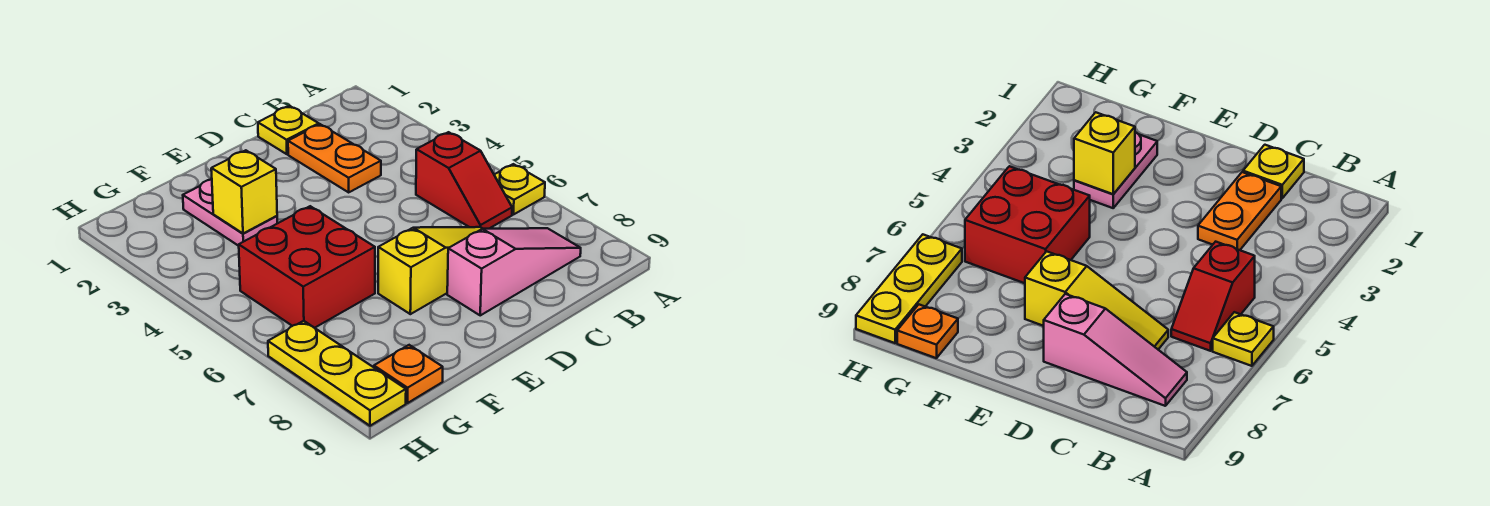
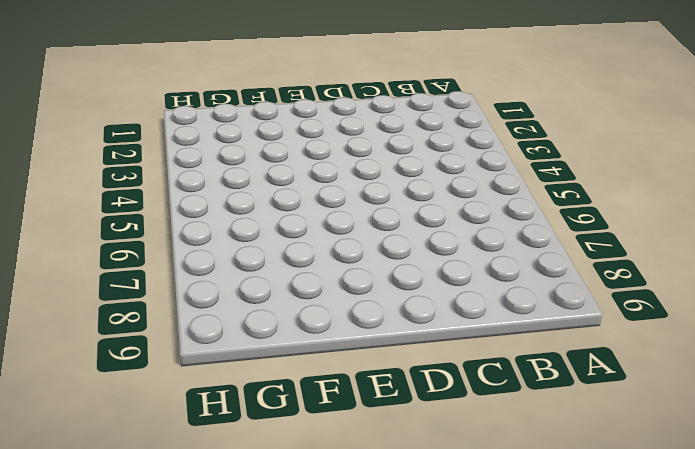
none -> yellow 1x1 plate [494,164,545,215]
none -> red 1x2 slope [416,132,512,229]

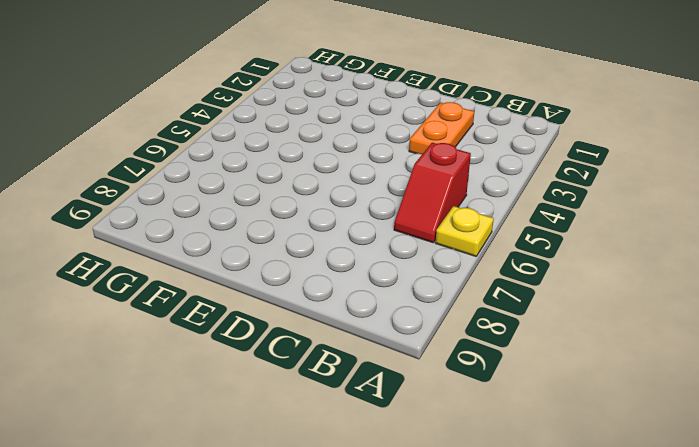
none -> pink 1x3 slope [447,228,581,315]
none -> yellow 1x1 plate [258,106,319,154]

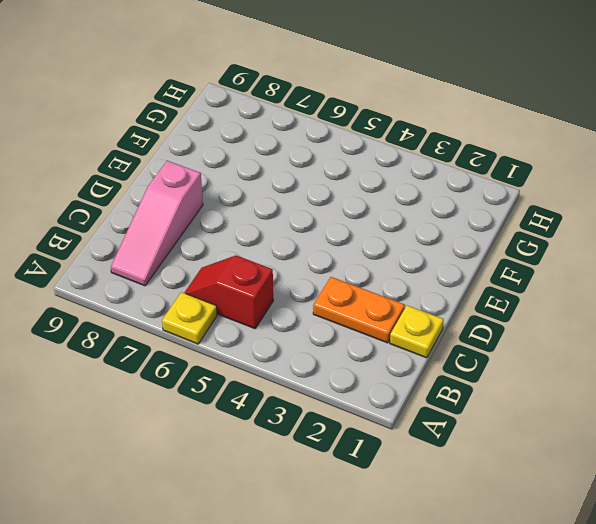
none -> yellow 1x3 slope [378,227,482,314]
none -> pink 1x2 plate [183,179,277,246]

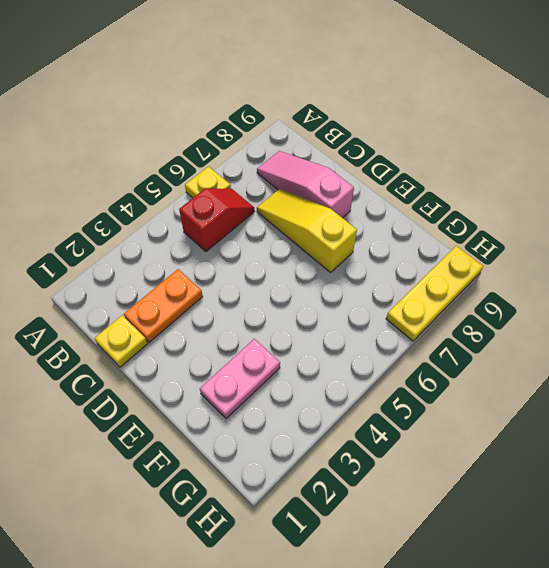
none -> red 2x2 brick [239,206,375,328]
none -> orange 1x1 plate [374,345,443,403]

